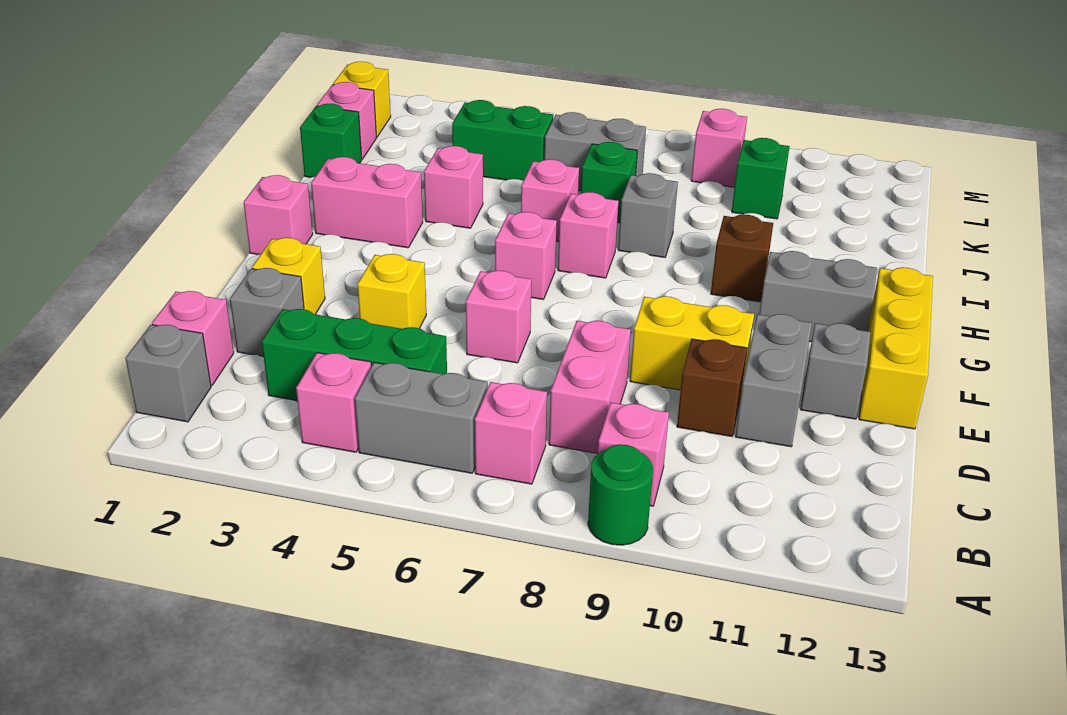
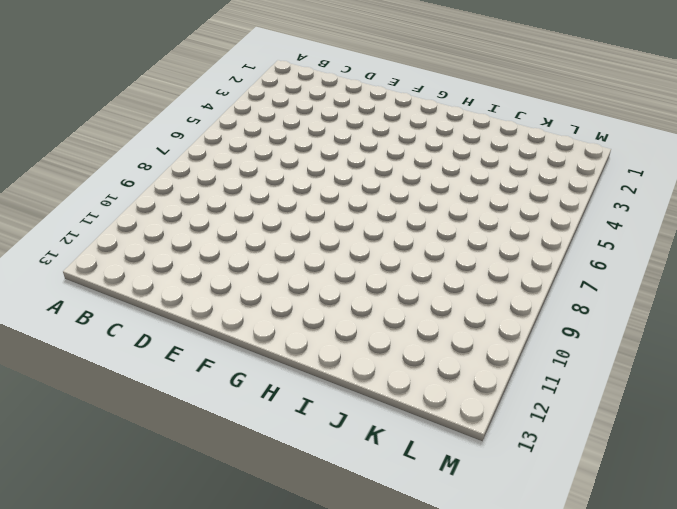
none -> green 1x1 round brick [588,444,653,545]
none -> grey 1x1 brick [125,325,211,422]
none -> pink 1x1 brick [296,353,371,452]
none -> grey 1x2 brick [355,362,488,473]

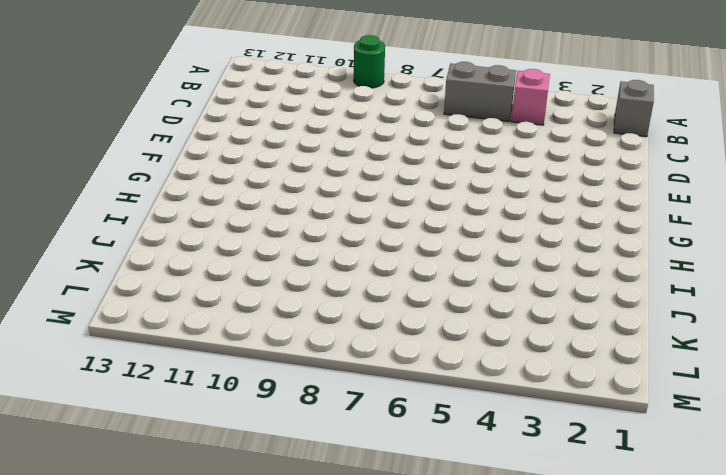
none -> pink 1x1 brick [475,382,547,484]
none -> pink 1x1 brick [598,403,669,506]
none -> pink 1x1 brick [152,291,234,386]
none -> green 1x3 brick [262,309,447,401]

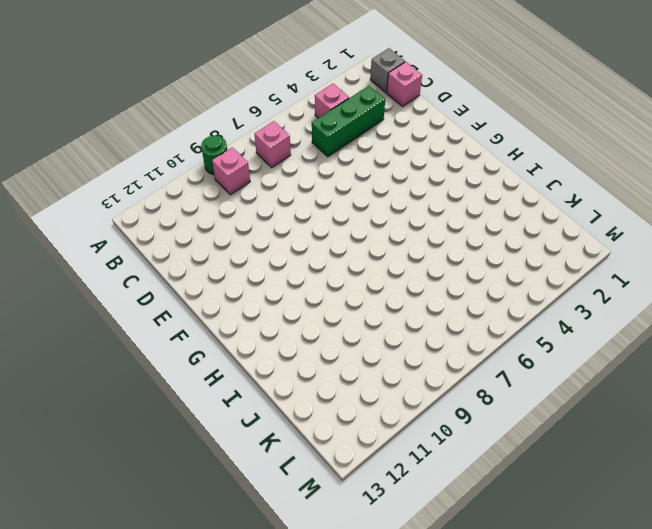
none -> grey 1x2 brick [355,362,488,473]
none -> pink 1x2 brick [549,321,631,454]
none -> grey 1x1 brick [230,268,304,357]
none -> brown 1x1 brick [677,339,747,437]

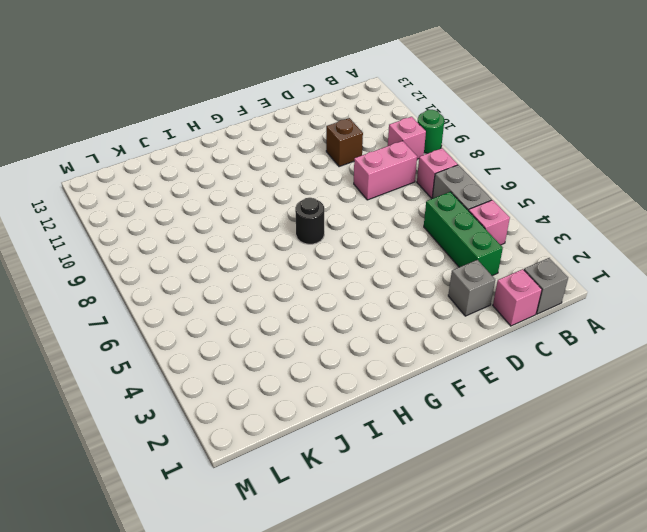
black 1x1 round brick [295,198,324,244] -> none
none -> grey 1x2 brick [735,314,812,447]
none -> yellow 1x1 brick [252,238,325,314]
none -> yellow 1x1 brick [357,254,426,329]
none -> pink 1x1 brick [466,271,531,363]

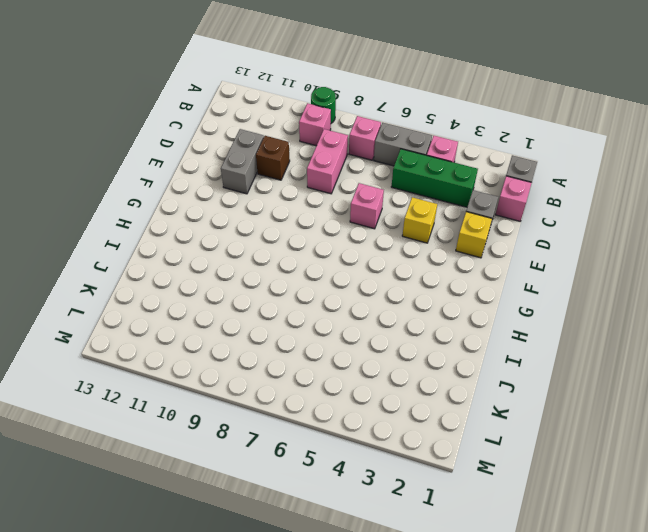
none -> yellow 1x2 brick [630,296,754,393]
none -> grey 1x1 brick [801,323,870,419]
none -> yellow 1x3 brick [859,267,933,429]
none -> pink 1x1 brick [244,175,313,255]

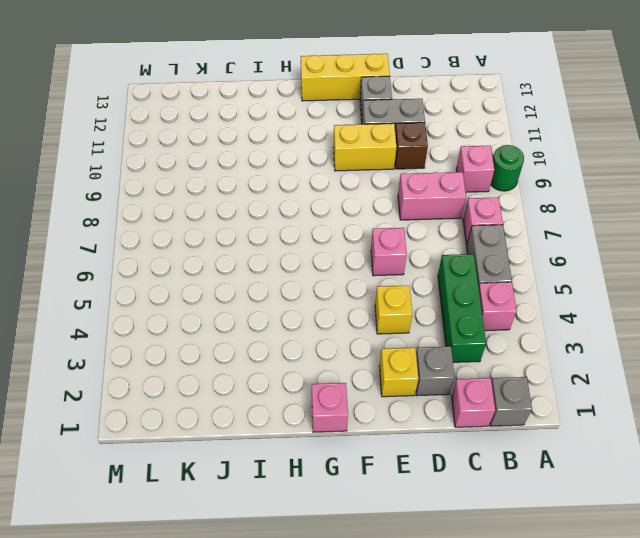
yellow 1x2 brick [334,123,397,171] -> yellow 1x2 brick turned to [630,296,754,393]
none -> pink 1x1 brick [495,212,557,299]
none -> grey 1x2 brick [759,251,877,342]
none -> pink 1x2 brick [311,157,423,248]
none -> pink 1x1 brick [558,192,619,278]

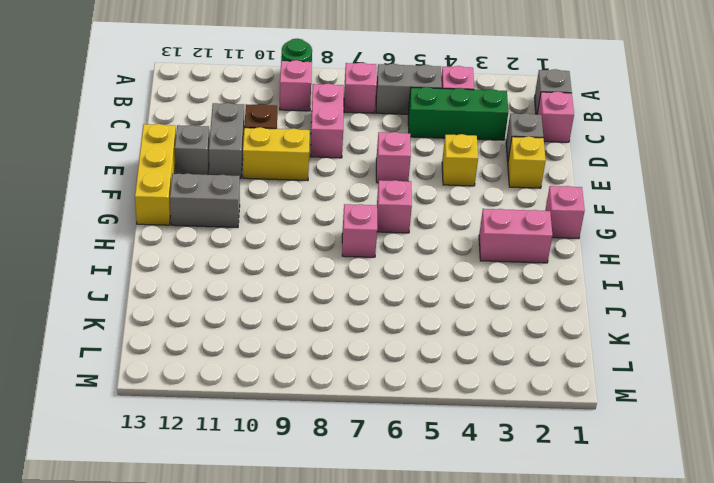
none -> brown 1x1 brick [711,215,773,302]
none -> pink 1x1 brick [424,146,483,228]
none -> pink 1x1 brick [521,159,579,242]
none -> grey 1x1 brick [618,173,678,257]

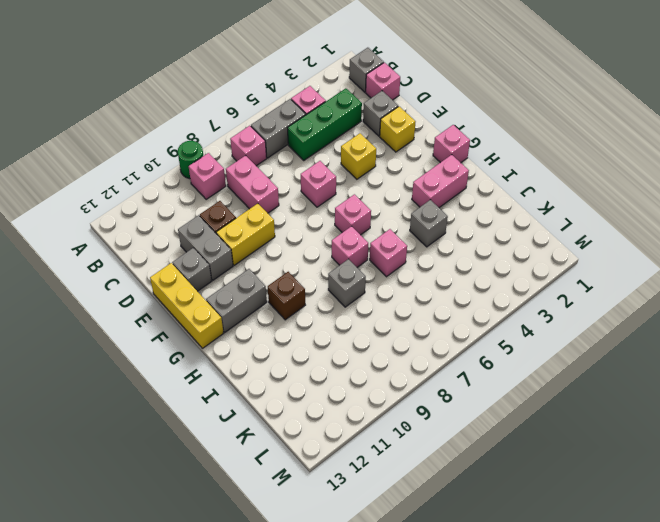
grey 1x1 brick [410,200,448,247] -> pink 1x1 brick [424,146,483,228]
none -> green 1x1 brick [300,104,362,177]
none -> green 1x1 brick [581,142,637,223]
none -> pink 1x1 brick [317,82,376,159]
none -> green 1x2 brick [452,100,553,181]

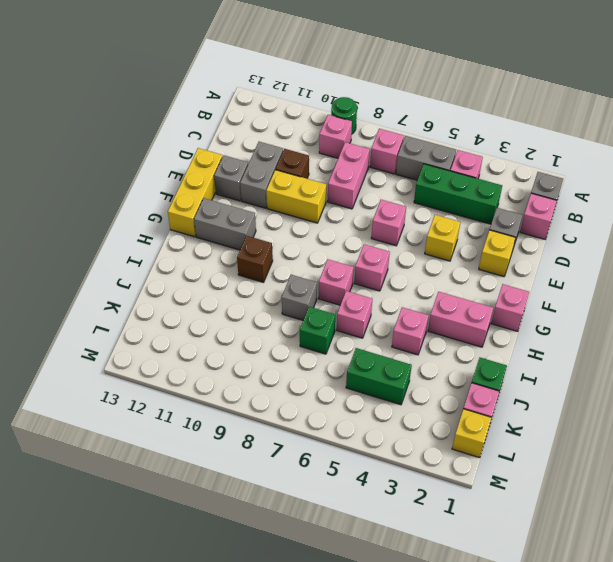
none -> grey 1x2 brick [545,112,646,191]
none -> green 1x1 brick [732,138,790,219]
none -> pink 1x1 brick [691,109,747,187]

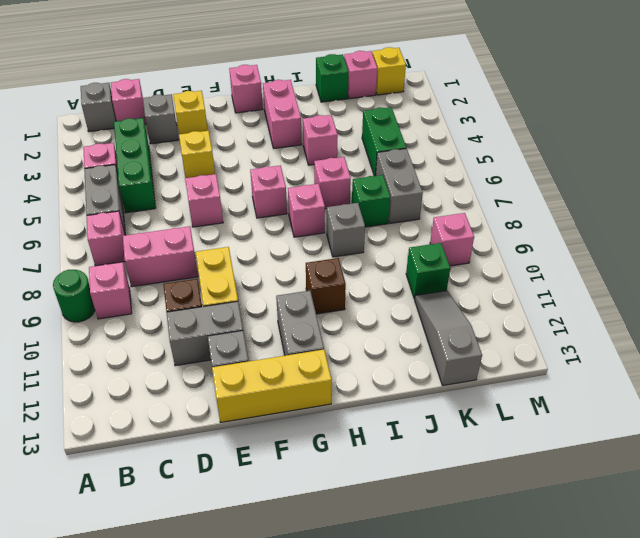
grey 1x3 slope [415,291,482,385] -> none

